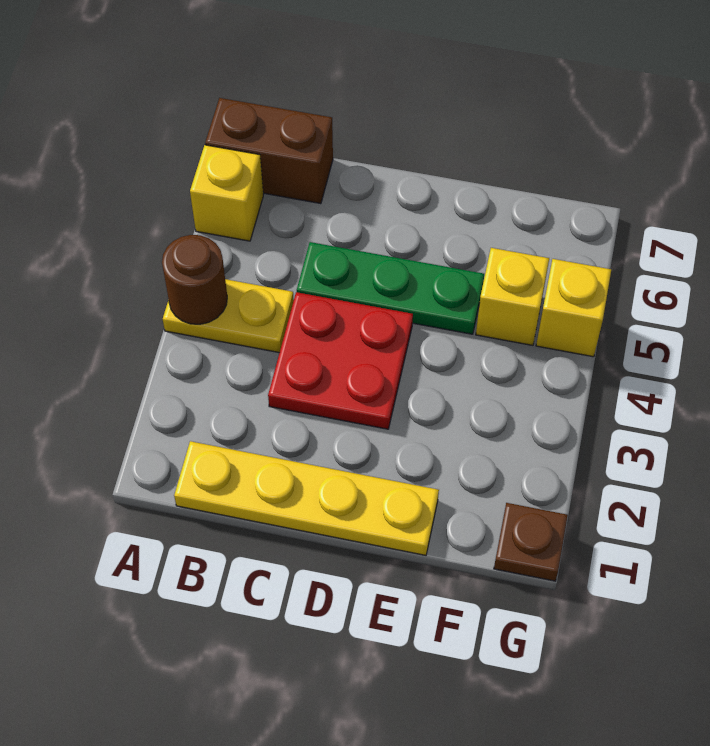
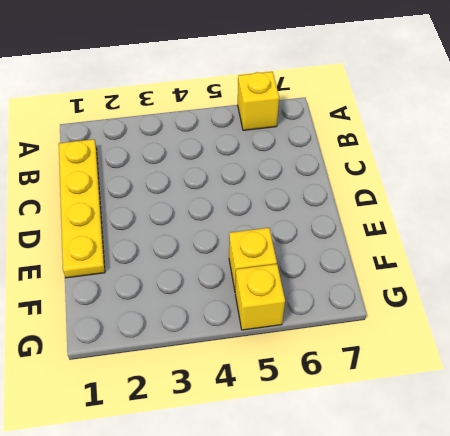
none -> yellow 1x2 plate [163,279,294,353]
none -> brown 1x2 brick [205,98,333,204]

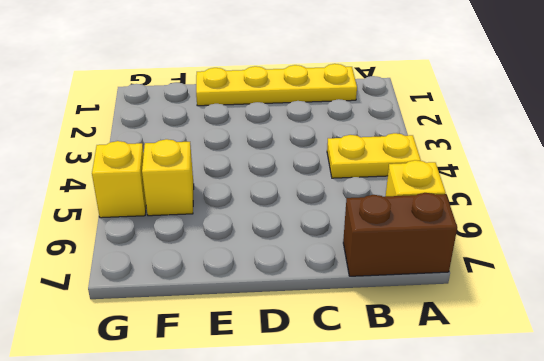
none -> red 2x2 plate [268,292,413,429]
none -> green 1x3 plate [297,242,484,334]

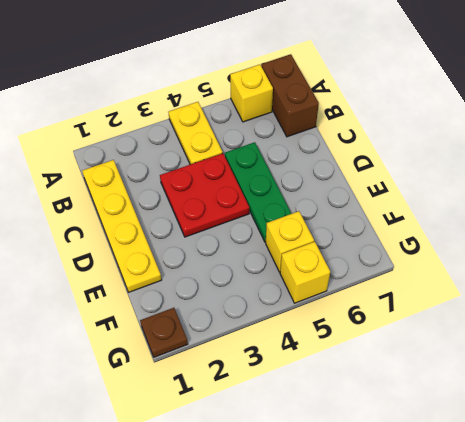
none -> brown 1x1 round brick [162,235,227,324]

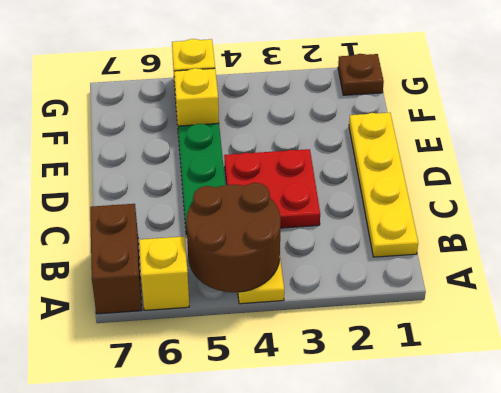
brown 2x2 round brick [186,183,281,292] -> brown 1x1 round brick [162,235,227,324]

